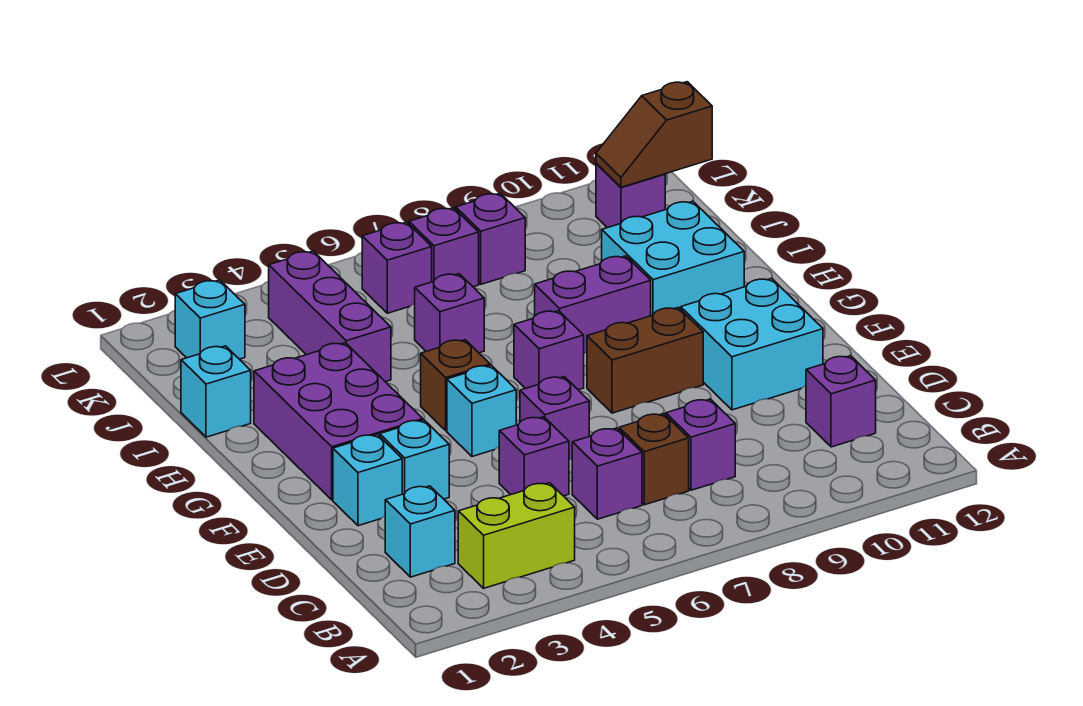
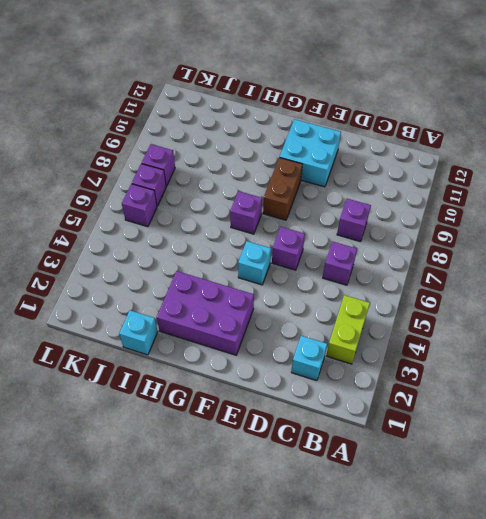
none -> brown 1x1 brick [619,414,689,505]
none -> purple 1x1 brick [806,356,876,447]
none -> purple 1x1 brick [499,417,569,496]

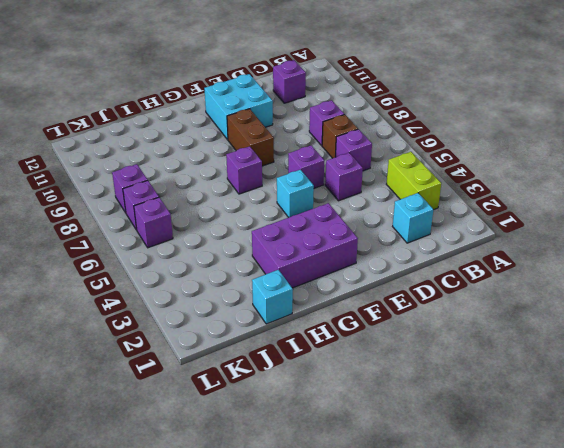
none -> cyan 1x1 brick [333,434,402,526]
none -> cyan 1x1 brick [380,420,449,499]
none -> brown 1x1 brick [421,340,490,431]

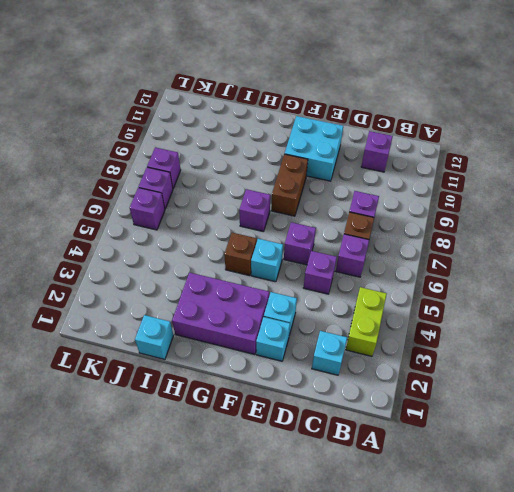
none -> purple 1x2 brick [535,256,651,353]
none -> cyan 2x2 brick [602,201,744,316]
none -> purple 1x3 brick [269,251,391,382]

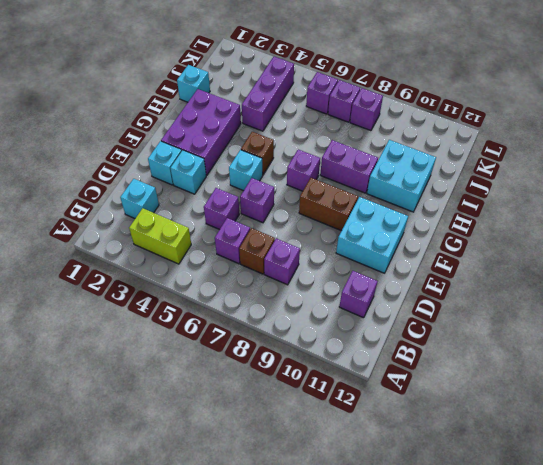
none -> purple 1x1 brick [415,274,484,353]
none -> cyan 1x1 brick [175,280,245,359]
none -> purple 1x1 brick [596,163,665,228]

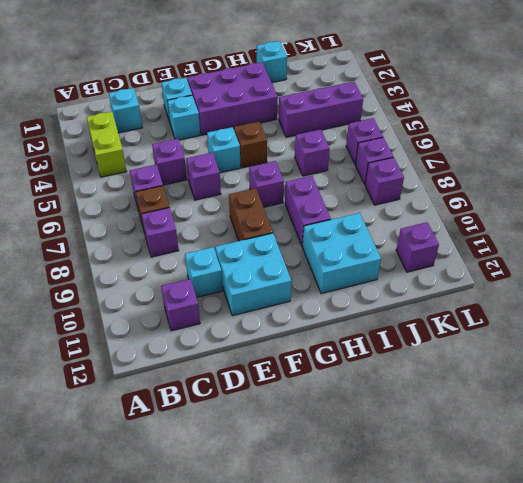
cyan 1x1 brick [185,247,223,298] -> cyan 1x1 brick moved to [175,280,245,359]
none -> brown 1x2 slope [596,82,712,187]

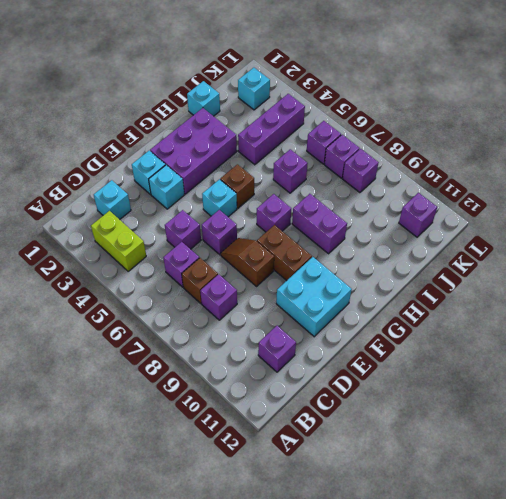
brown 1x2 slope [221,238,274,286] -> brown 1x2 slope moved to [596,82,712,187]
none -> cyan 2x2 brick [602,201,744,316]

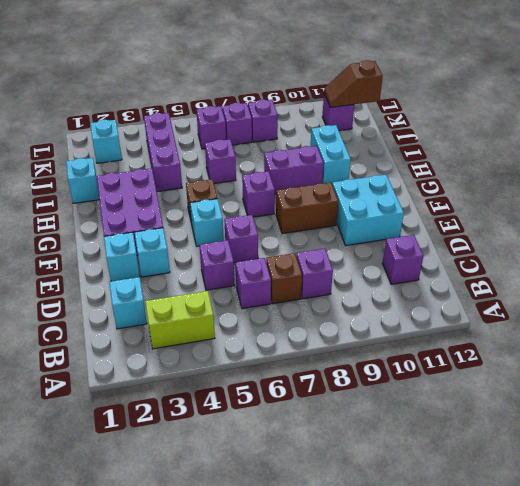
cyan 1x2 brick [311,125,351,183] -> cyan 2x2 brick [602,201,744,316]

